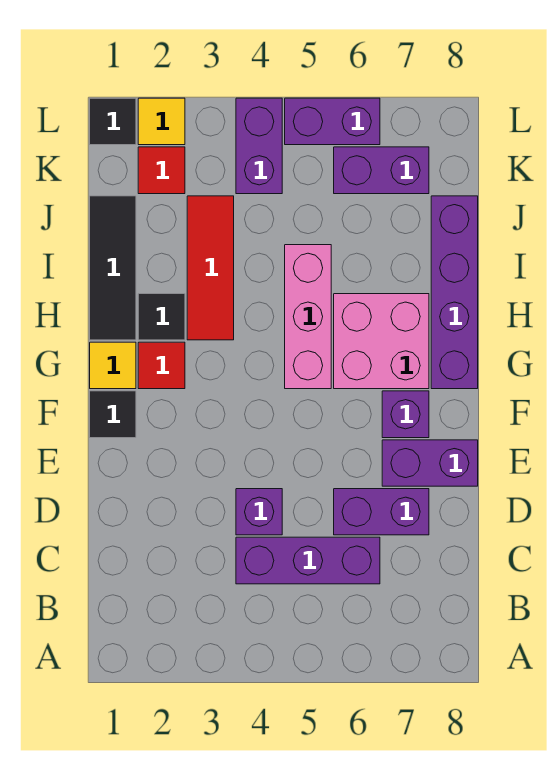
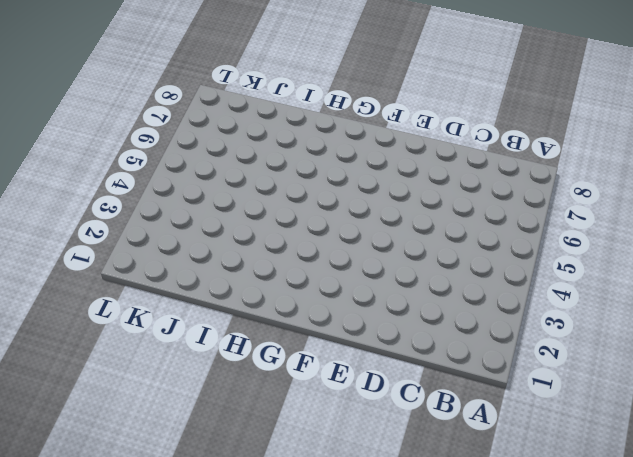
none -> purple 1x3 brick [236,537,380,584]
none -> purple 1x1 brick [236,489,282,535]
none -> purple 1x2 brick [334,489,429,535]

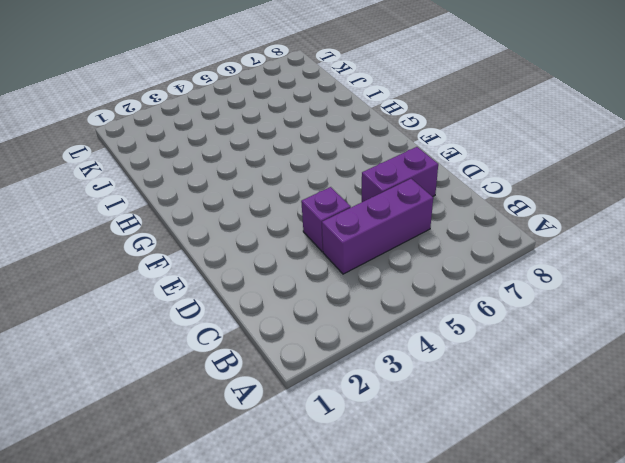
none -> purple 1x2 brick [382,440,478,486]
none -> black 1x1 tile [90,391,136,438]
none -> purple 1x1 brick [382,391,429,438]

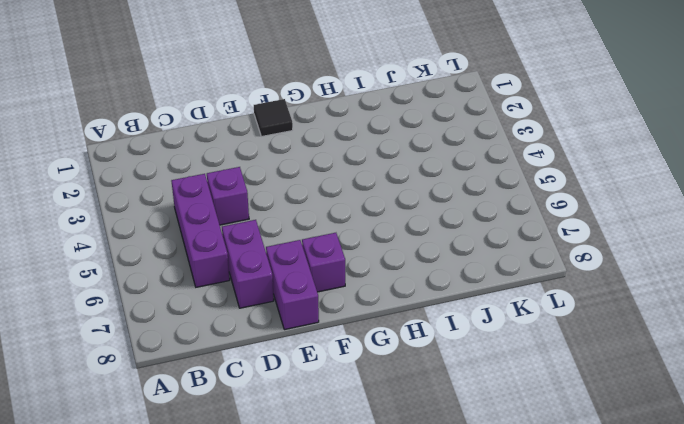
none -> yellow 1x1 tile [90,342,136,389]
none -> red 1x1 tile [138,342,185,389]
none -> pink 1x3 brick [285,245,331,389]

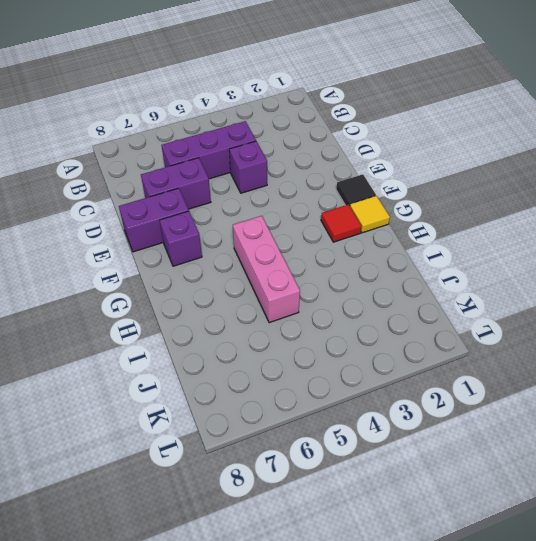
none -> pink 2x2 brick [334,294,429,389]
none -> purple 1x4 brick [431,196,478,389]
none -> black 1x3 tile [90,196,136,340]

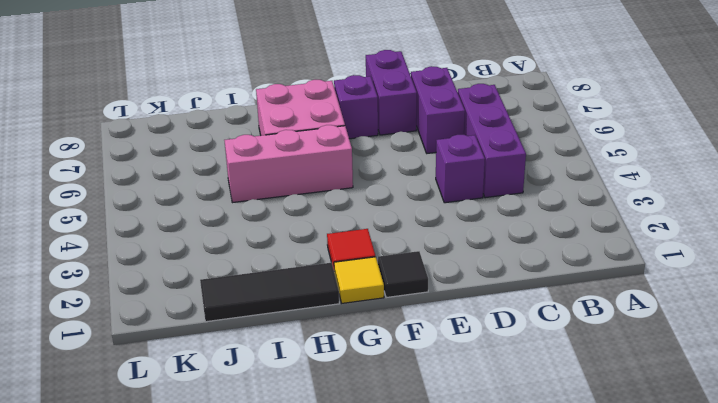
none -> purple 1x4 brick [431,196,478,389]
none -> black 1x1 tile [138,294,185,340]
none -> red 1x3 tile [187,196,234,340]

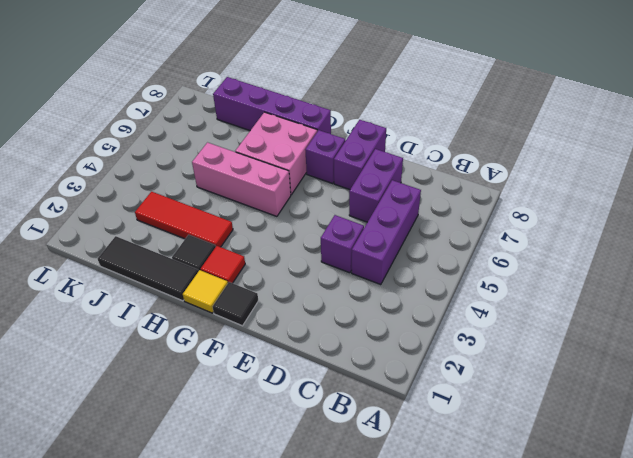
none -> red 1x1 tile [138,147,185,194]
none -> purple 1x2 brick [236,98,282,194]
none -> purple 1x2 brick [334,147,429,194]

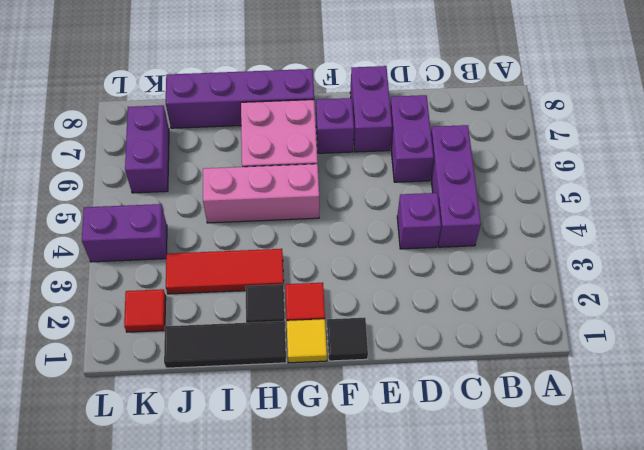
none -> black 1x1 tile [90,98,136,145]
none -> yellow 1x1 tile [138,98,185,145]
none -> purple 1x2 brick [285,98,380,145]

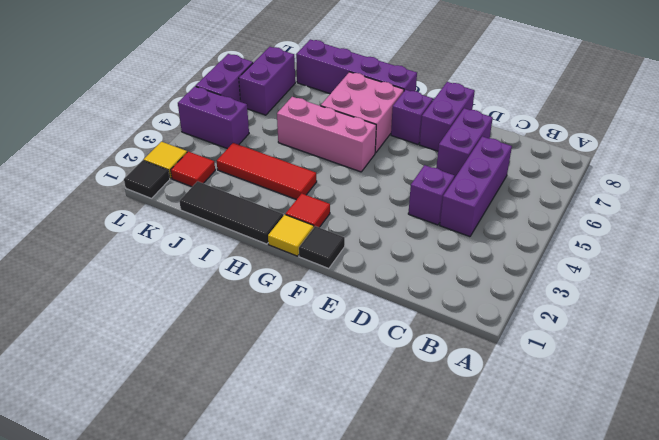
none -> black 1x1 tile [138,294,185,340]

